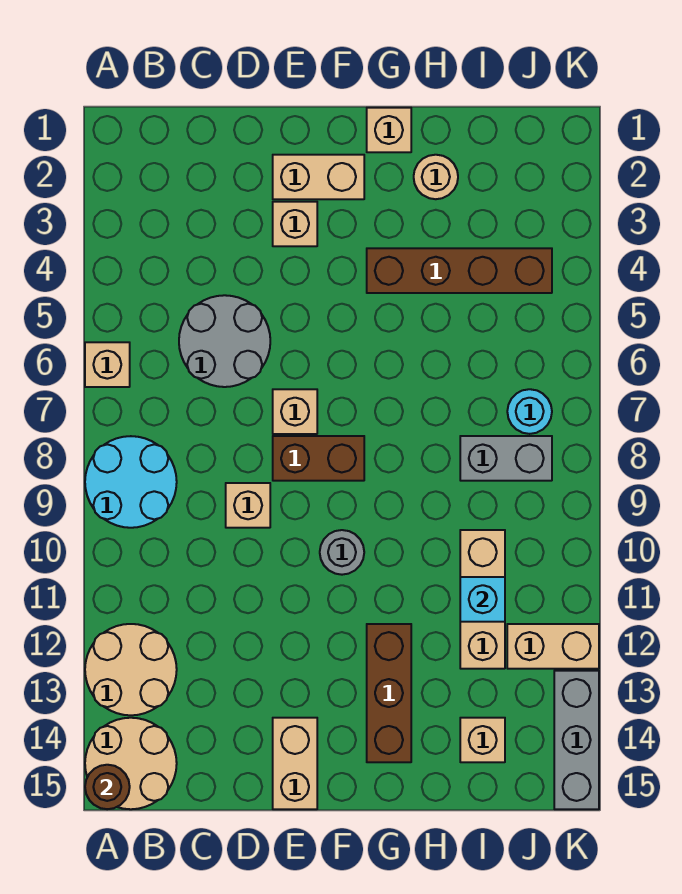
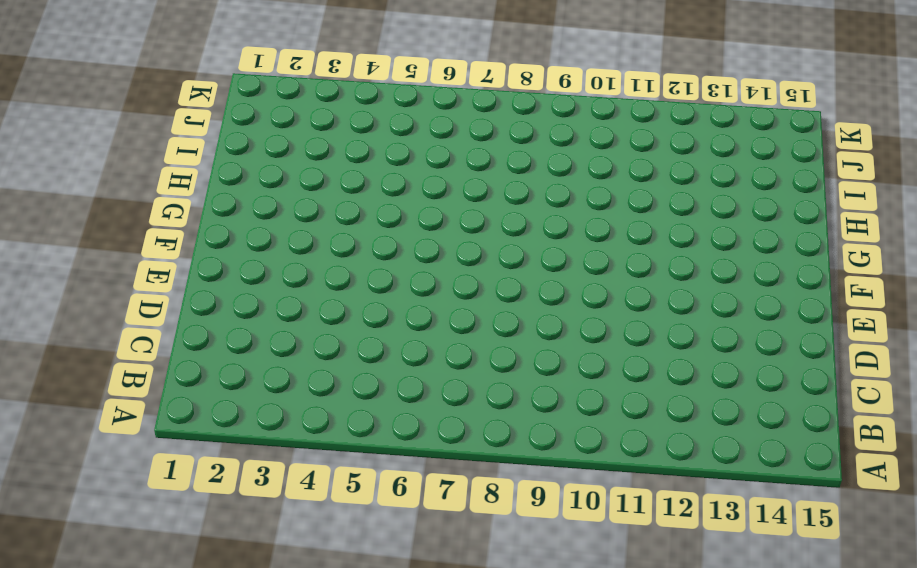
none -> tan 1x1 brick [85,342,130,387]
none -> cyan 2x2 round brick [85,436,177,528]
none -> tan 2x2 round brick [85,624,177,715]

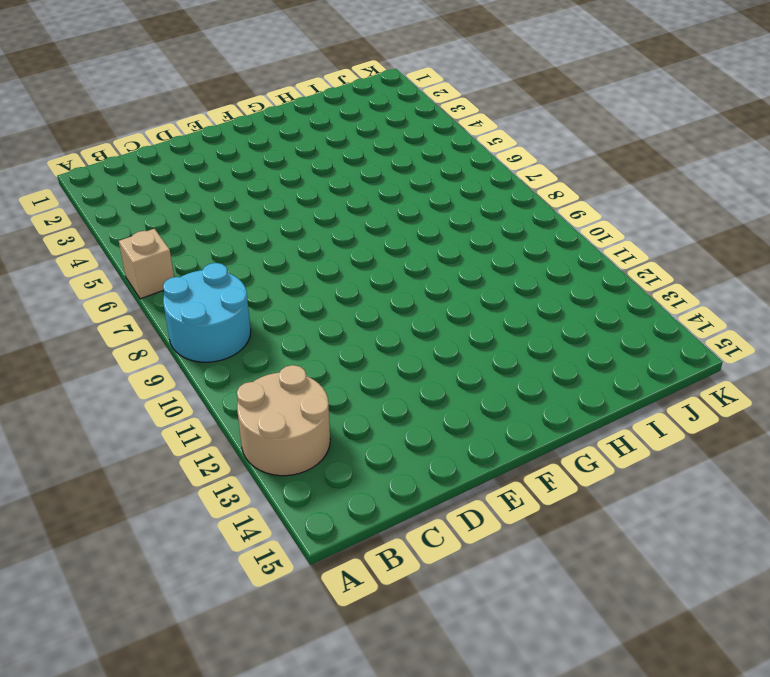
none -> tan 2x2 round brick [85,718,177,809]
none -> grey 2x2 round brick [179,295,270,387]
none -> tan 1x1 brick [226,483,270,528]

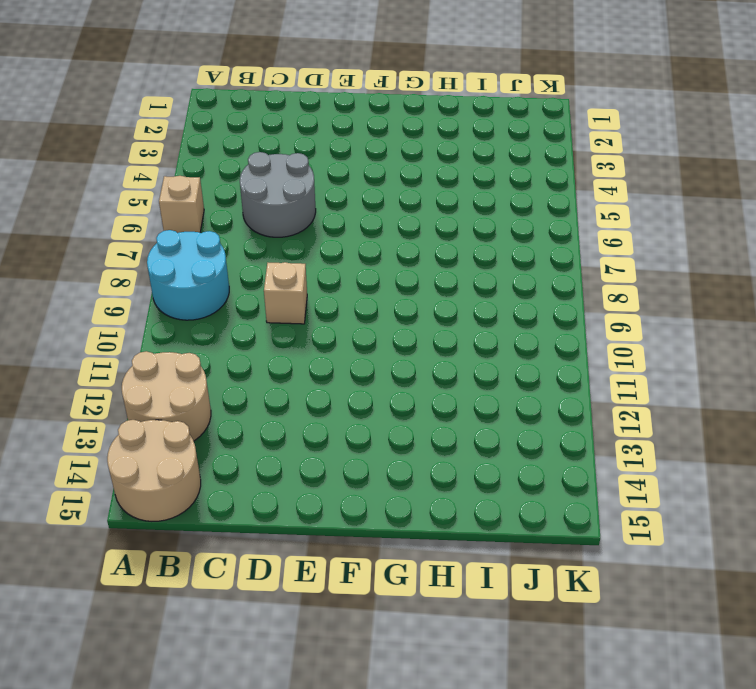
none -> tan 1x2 brick [273,155,364,199]
none -> tan 1x1 brick [273,202,317,246]
none -> tan 1x1 brick [273,389,317,434]

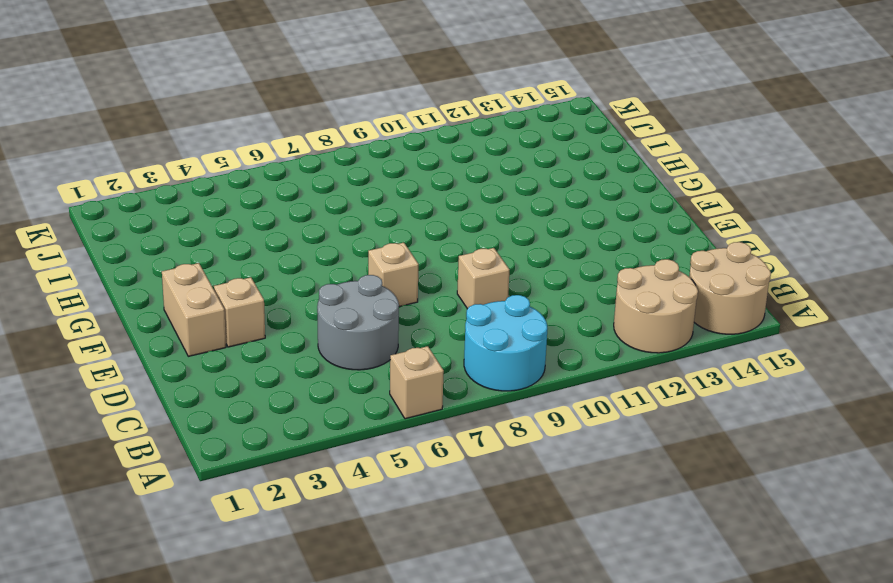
none -> brown 1x2 brick [273,436,364,481]
none -> tan 1x2 brick [273,718,317,809]
none -> grey 1x1 round brick [320,530,364,575]

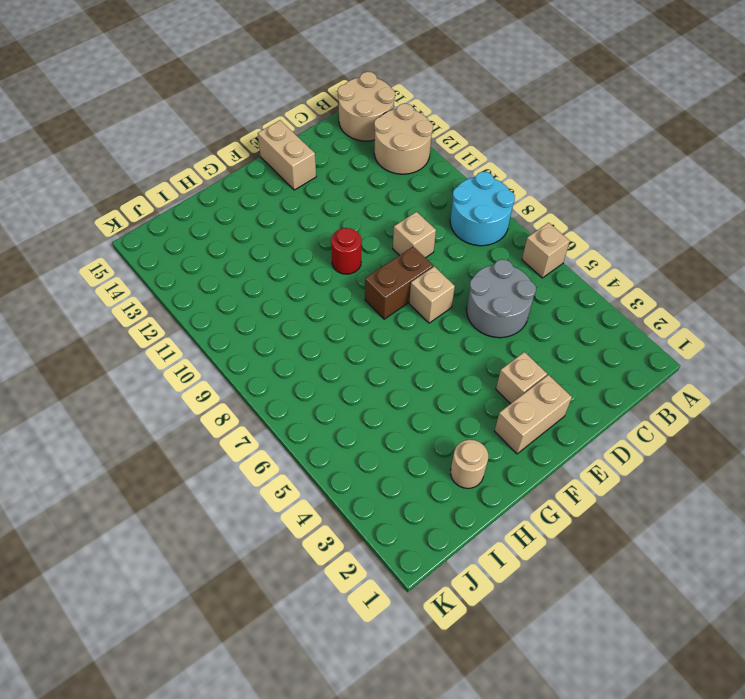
red 1x1 round brick [331,228,361,274] -> grey 1x1 round brick [320,530,364,575]
none -> tan 1x1 brick [367,108,411,152]
none -> brown 1x4 brick [367,248,552,293]
none -> brown 1x3 brick [367,624,411,762]

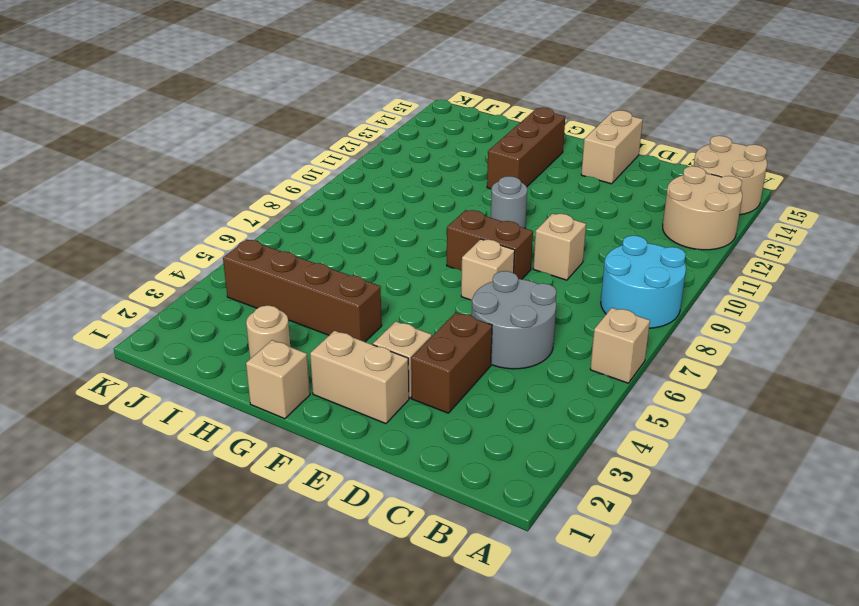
brown 1x2 brick [411,312,492,413] -> none
none -> grey 1x2 brick [460,436,552,481]
none -> tan 1x3 brick [460,530,505,669]
none -> tan 1x1 brick [460,718,505,762]

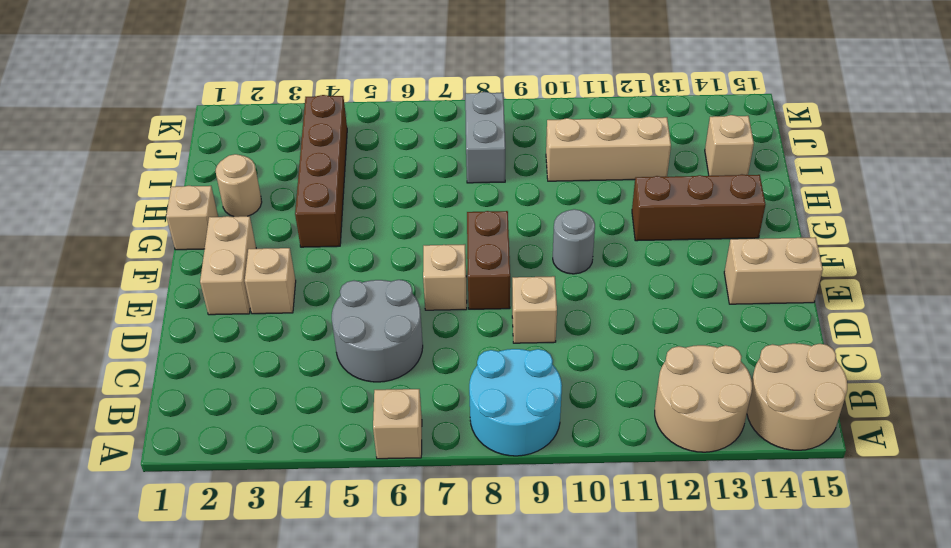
none -> cyan 1x1 round brick [507,389,552,434]
none -> tan 1x2 brick [507,624,599,669]
none -> grey 1x3 brick [554,671,599,809]

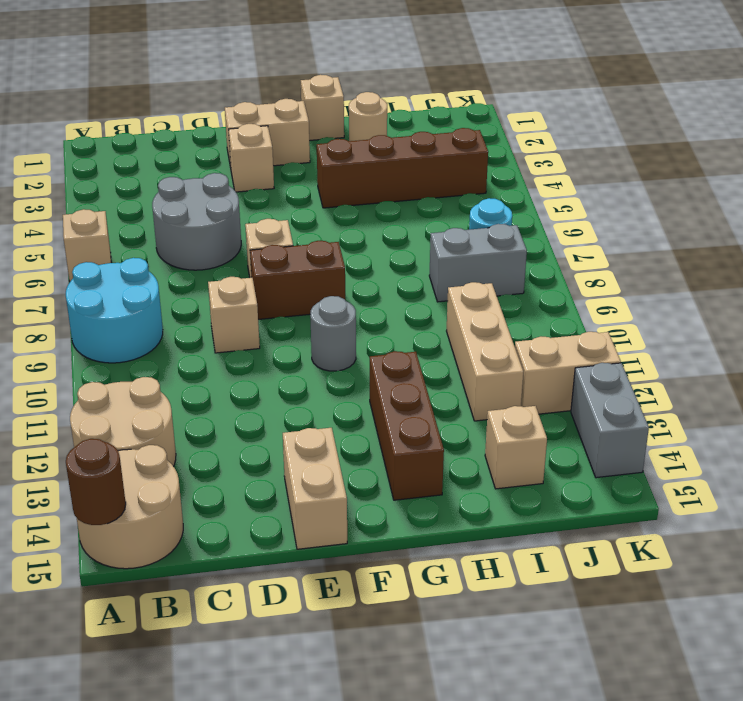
grey 1x2 brick [571,363,649,478] -> grey 1x3 brick [554,671,599,809]
none -> cyan 1x1 brick [460,577,505,622]

